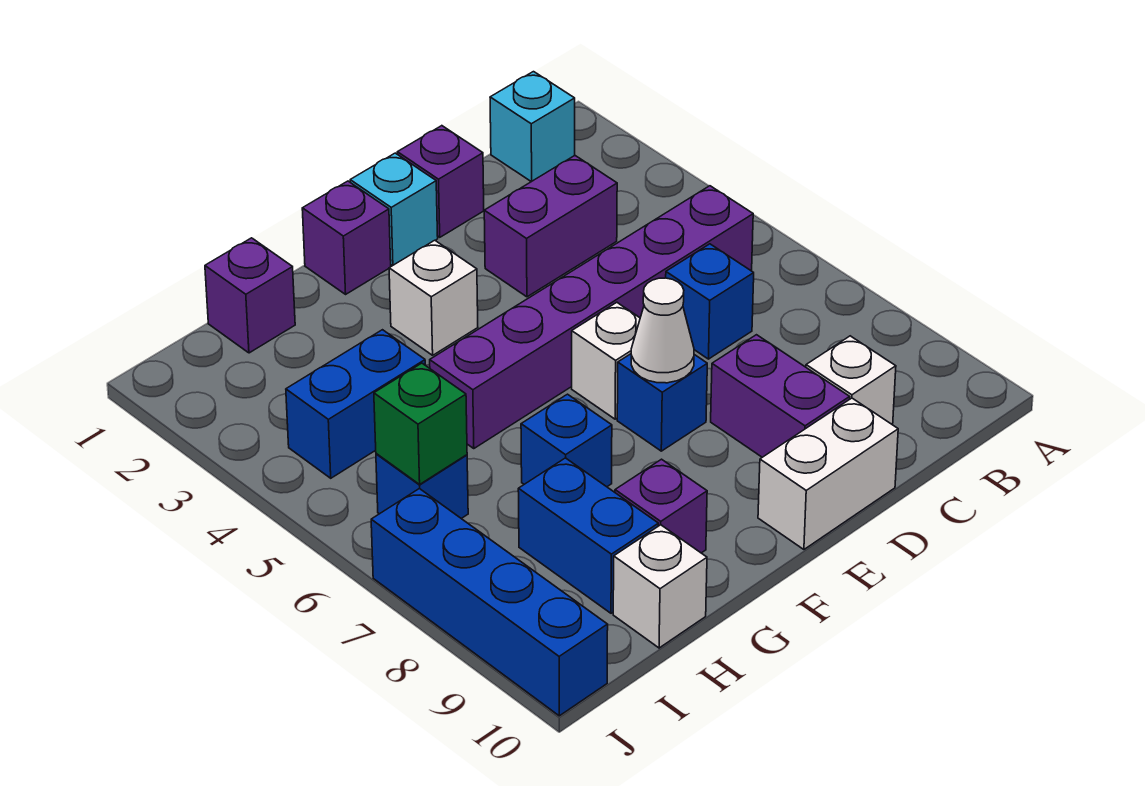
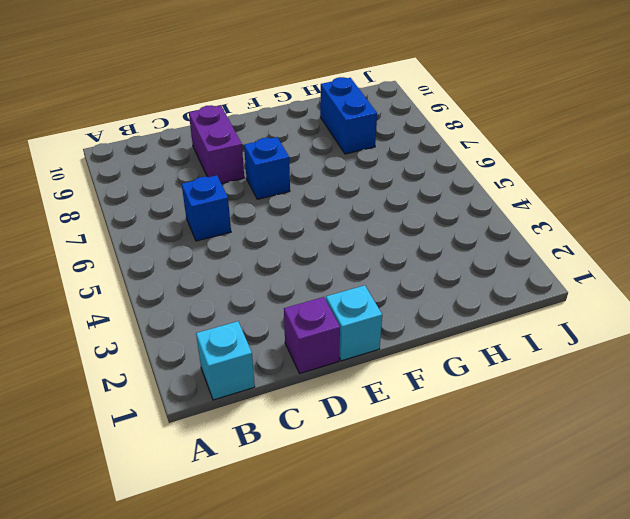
none -> purple 1x6 brick [430,186,753,449]
none -> purple 1x2 brick [484,156,617,297]
none -> white 1x1 brick [806,336,896,425]

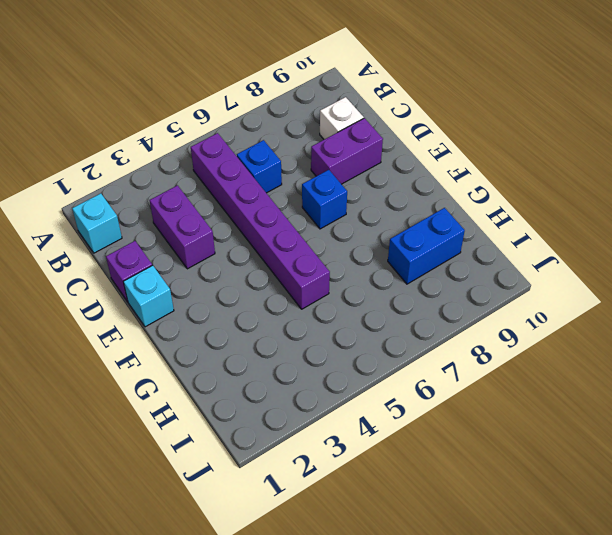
none -> white 1x2 brick [758,398,898,549]
none -> white 1x1 brick [572,302,640,419]
none -> purple 1x1 brick [302,181,391,294]

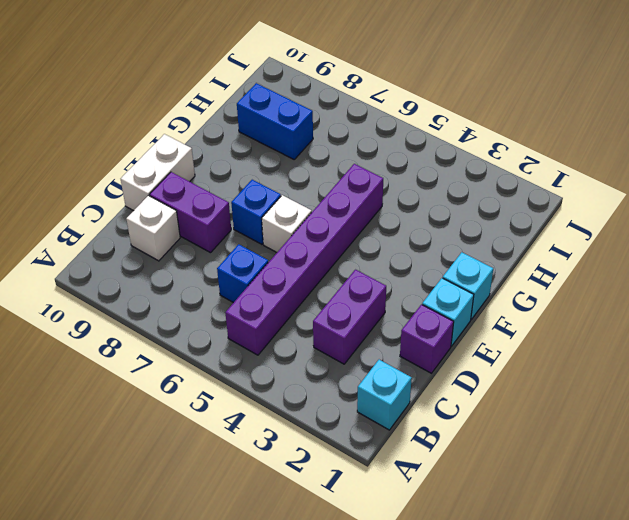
cyan 1x1 brick [443,252,493,319] -> purple 1x1 brick [302,181,391,294]
none -> white 1x1 brick [389,240,478,355]
none -> blue 1x1 brick [521,394,612,487]
none -> purple 1x1 brick [615,459,707,553]

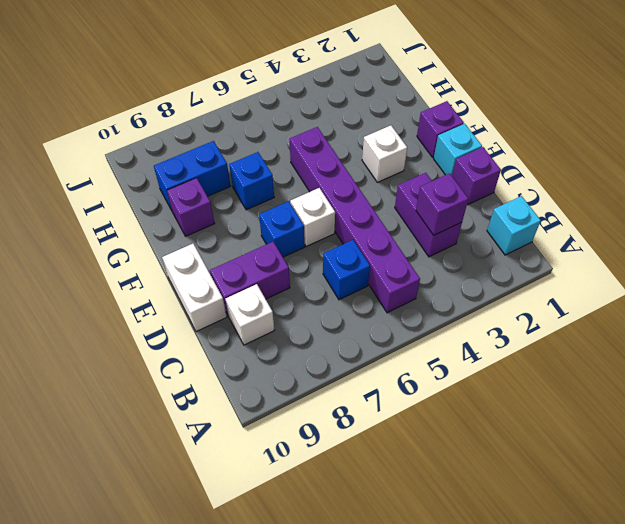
purple 1x1 brick [416,173,468,235] -> purple 1x1 brick moved to [205,238,295,353]
none -> blue 1x2 brick [286,330,425,478]
none -> white 1x1 brick [613,525,707,648]
none -> blue 1x1 brick [376,454,468,519]

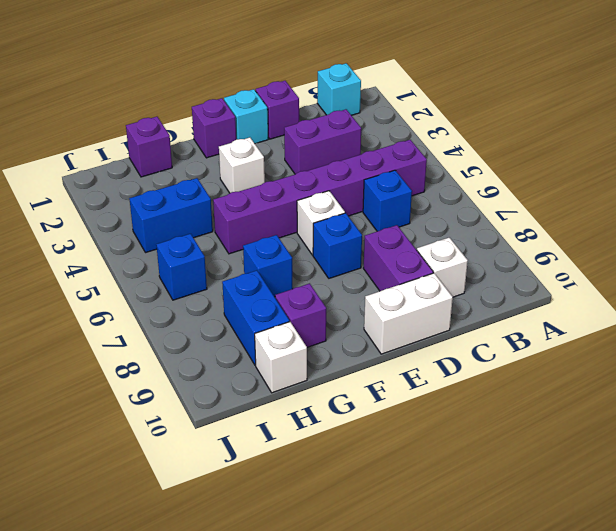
none -> blue 1x4 brick [371,488,608,716]
none -> white 1x1 cone [631,278,694,383]
none -> green 1x1 brick [374,363,467,484]

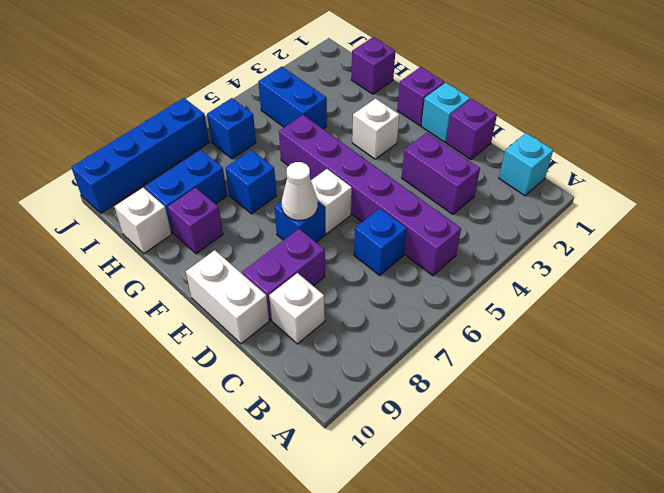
none -> green 1x1 brick [374,363,467,484]

